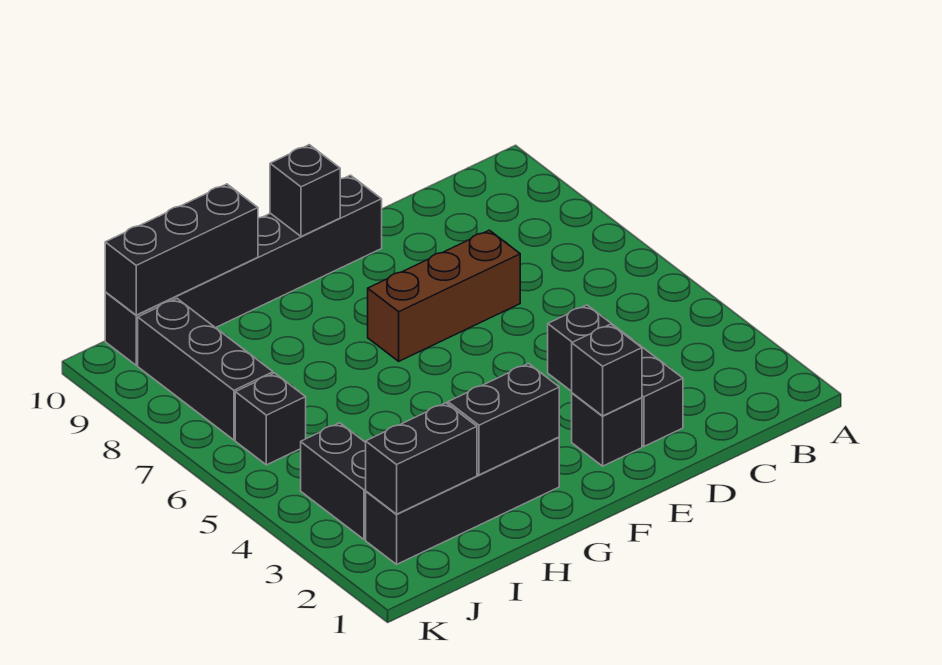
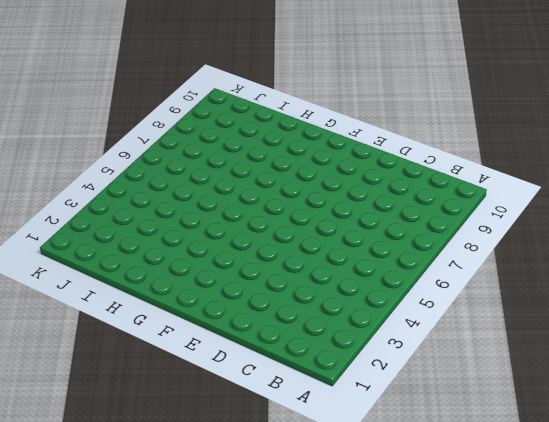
none -> black 1x3 brick [548,305,683,446]
none -> brown 1x3 brick [368,230,520,361]
none -> black 1x1 brick [572,393,642,466]

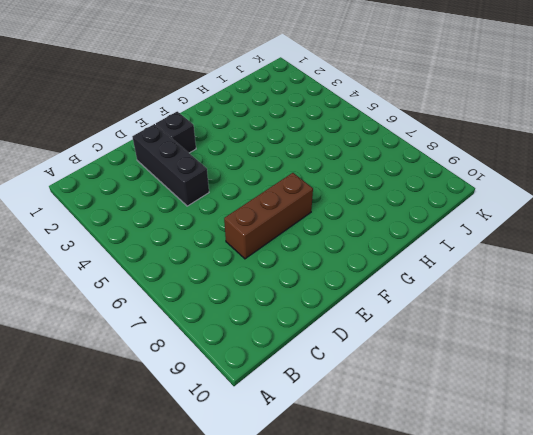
none -> black 1x6 brick [105,175,382,365]
none -> black 1x4 brick [366,437,559,564]
none -> black 1x2 brick [301,423,366,540]

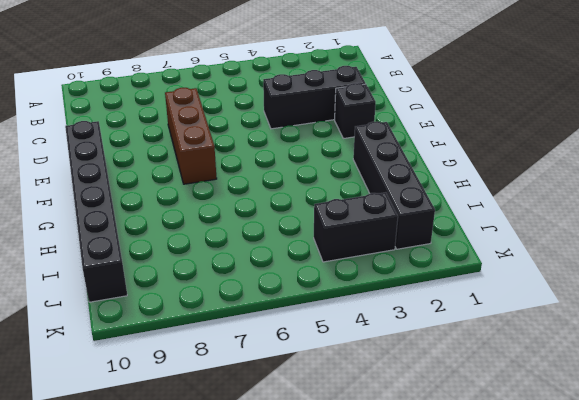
none -> black 1x1 brick [235,373,306,465]
none -> black 1x3 brick [138,299,273,440]
none -> black 1x1 brick [572,324,642,416]

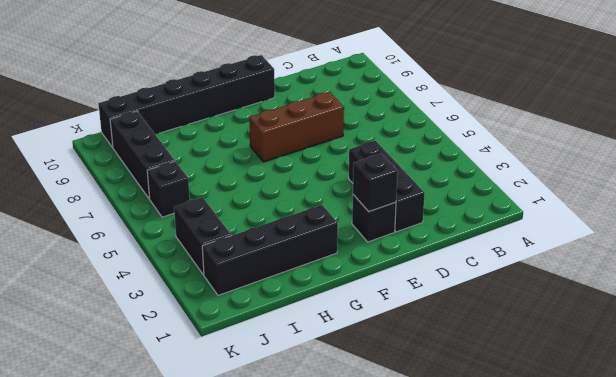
none -> black 1x1 brick [270,145,340,237]
none -> black 1x2 brick [448,363,559,475]
none -> black 1x3 brick [105,184,258,315]

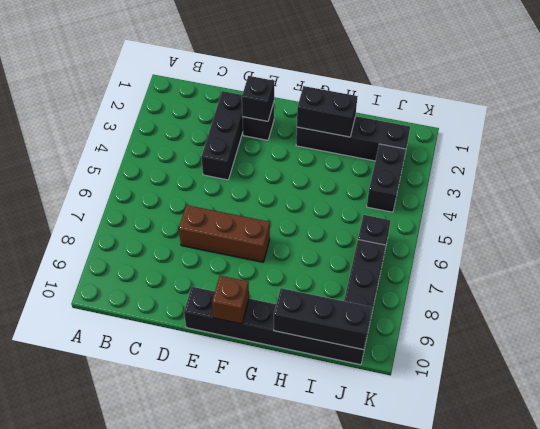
brown 1x1 brick [212,276,249,324] -> black 1x1 brick [270,145,340,237]
none -> black 1x2 brick [366,403,477,514]

